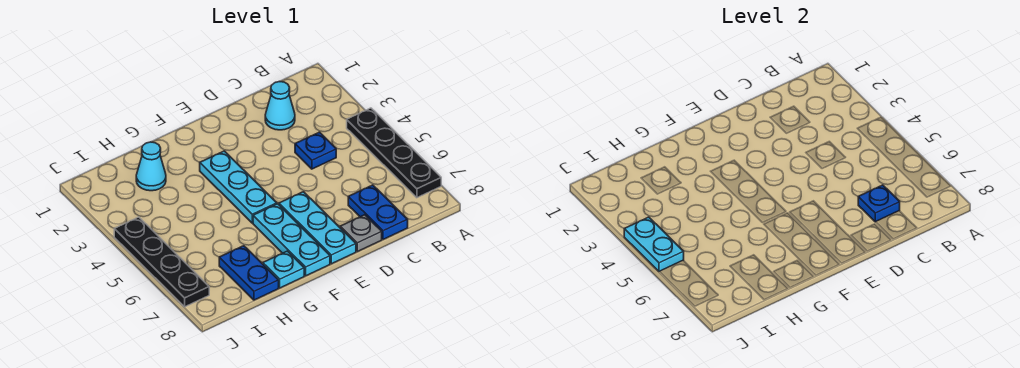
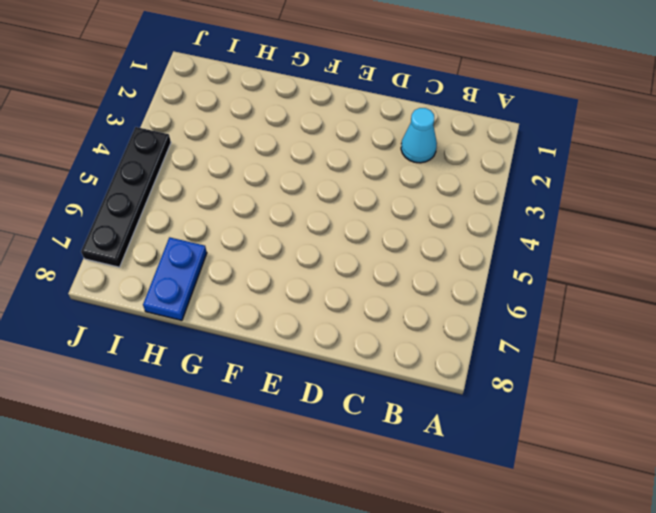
none -> black 1x4 plate [347,108,441,198]
none -> blue 1x1 plate [295,132,336,169]
none -> blue 1x2 plate [348,185,408,239]

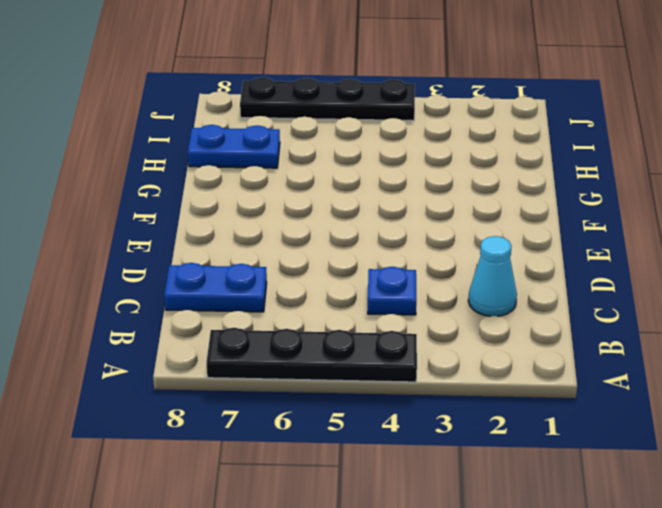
none -> grey 1x1 plate [340,215,382,252]
none -> cyan 1x3 plate [279,192,356,264]
none -> cyan 1x3 plate [200,151,277,223]

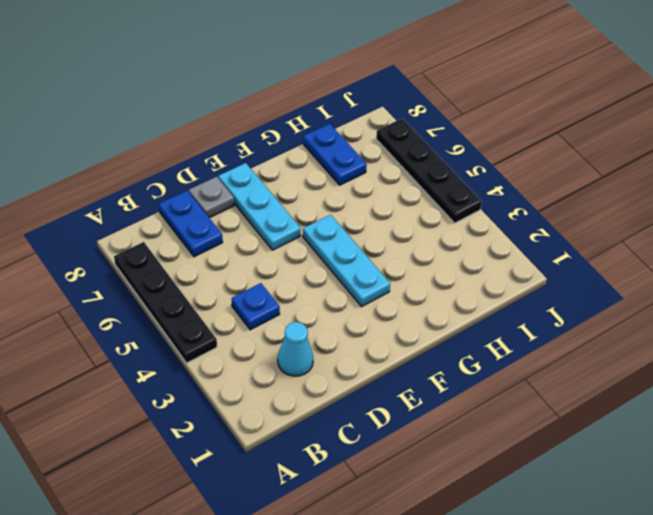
none -> cyan 1x3 plate [253,204,330,276]
none -> cyan 1x1 plate [263,251,304,288]
none -> cyan 1x1 cone [136,142,166,191]

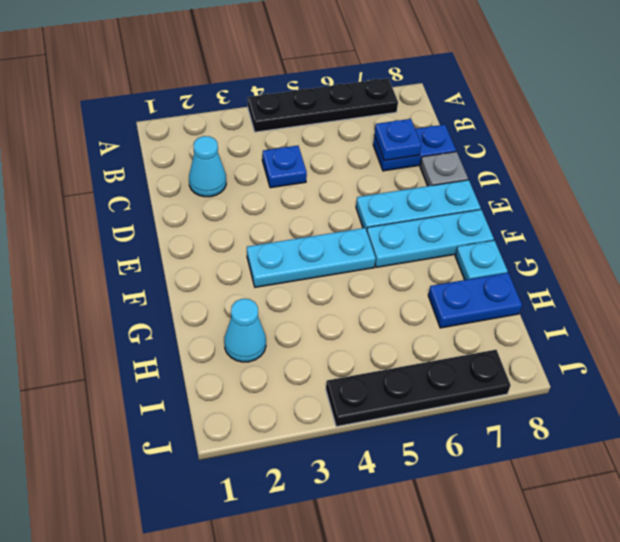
none -> cyan 1x2 plate [624,217,684,272]

